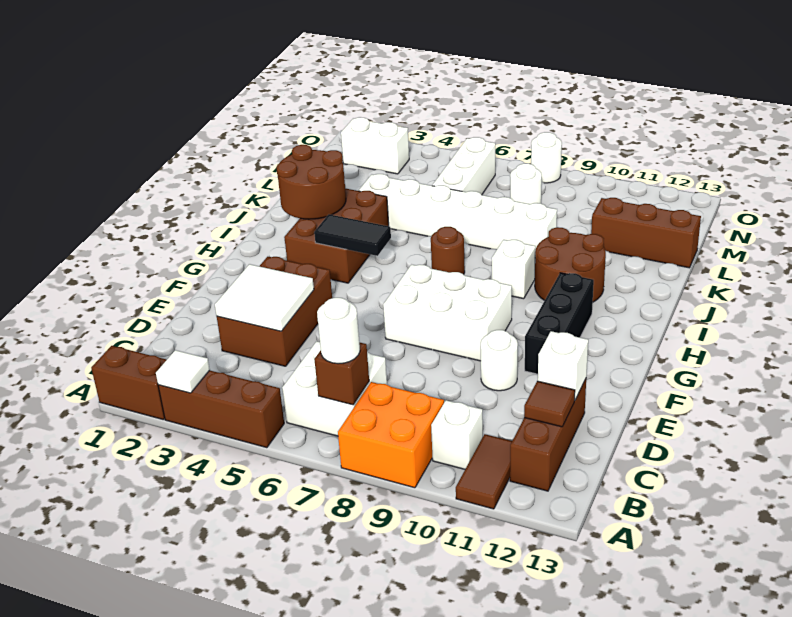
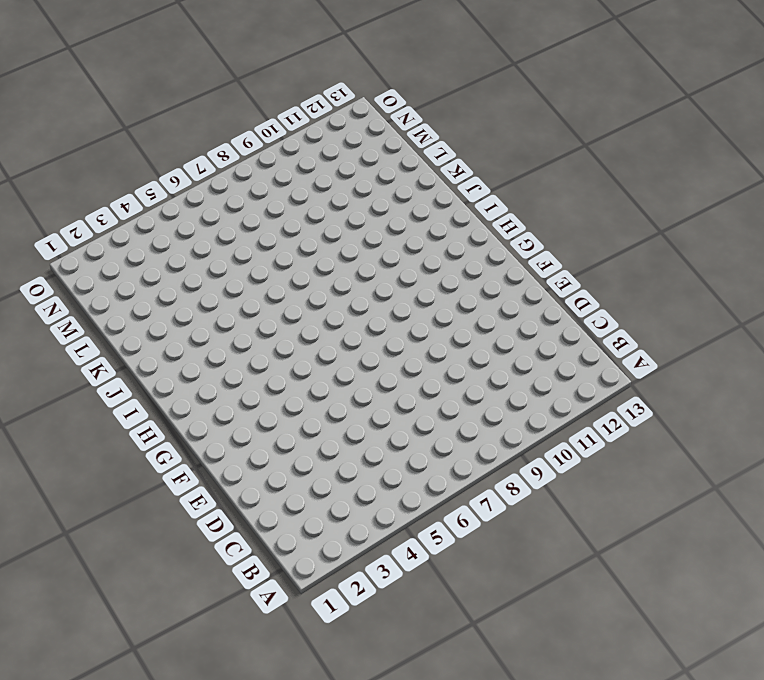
none -> brown 1x2 brick [91,346,167,419]
none -> brown 1x3 brick [158,370,284,448]
none -> orange 2x2 brick [338,382,444,488]

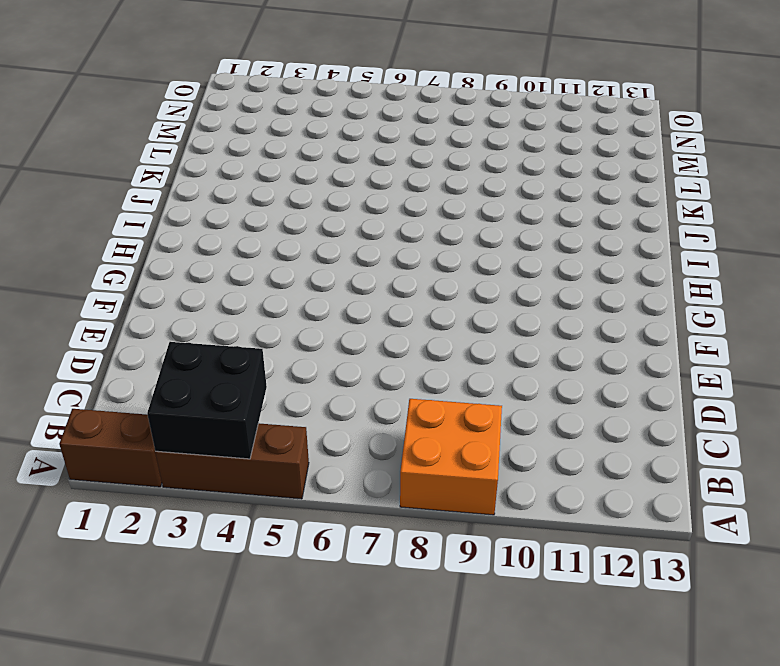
black 2x2 brick [147,342,267,459] -> white 1x1 tile [156,350,210,393]
none -> brown 1x2 tile [456,434,512,509]
none -> white 2x2 brick [282,341,387,436]
none -> white 1x1 brick [431,400,483,469]

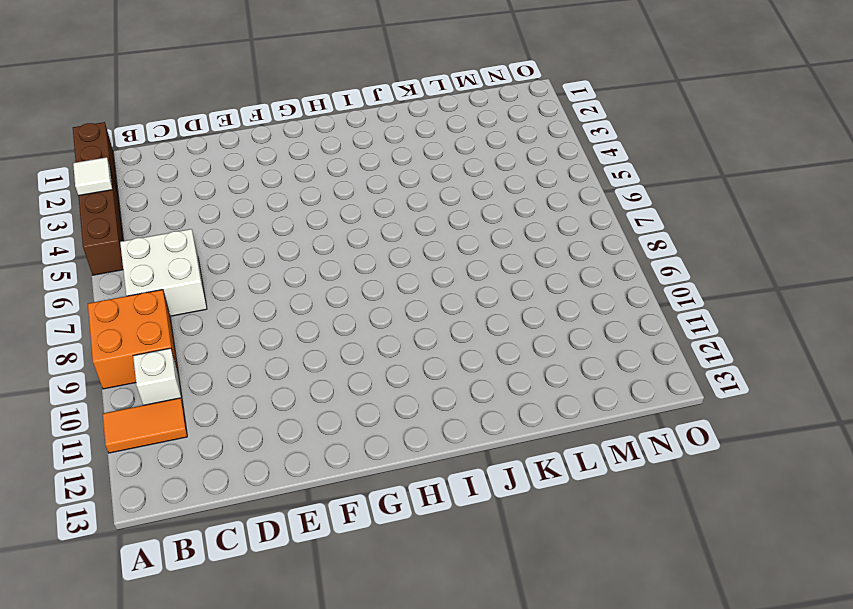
orange 1x2 tile [103,398,187,453] -> brown 1x2 tile [456,434,512,509]
none -> brown 1x3 brick [510,379,586,491]
none -> brown 2x3 brick [217,257,332,366]
none -> white 1x1 round brick [481,330,518,391]

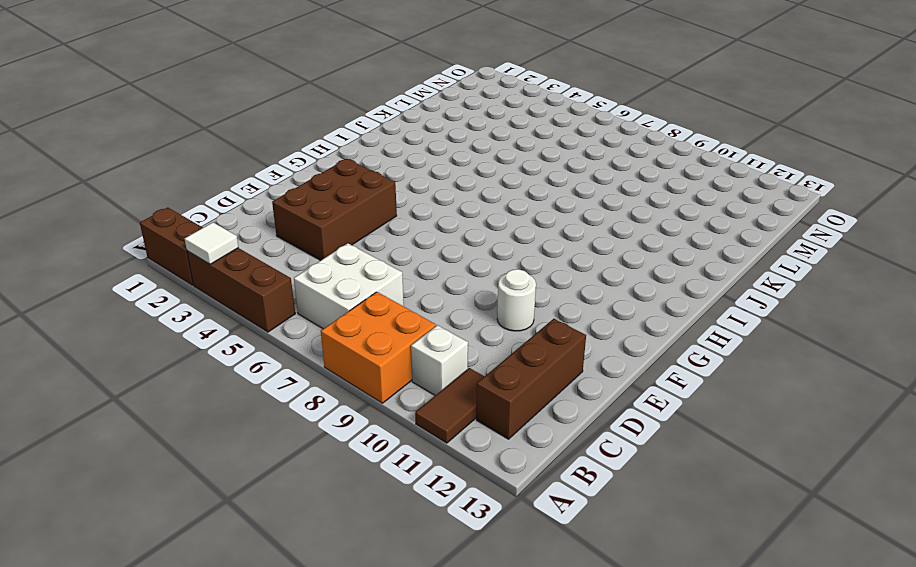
none -> white 2x3 brick [383,265,512,361]
none -> black 1x3 brick [525,273,594,374]
none -> brown 2x3 brick [284,189,389,283]

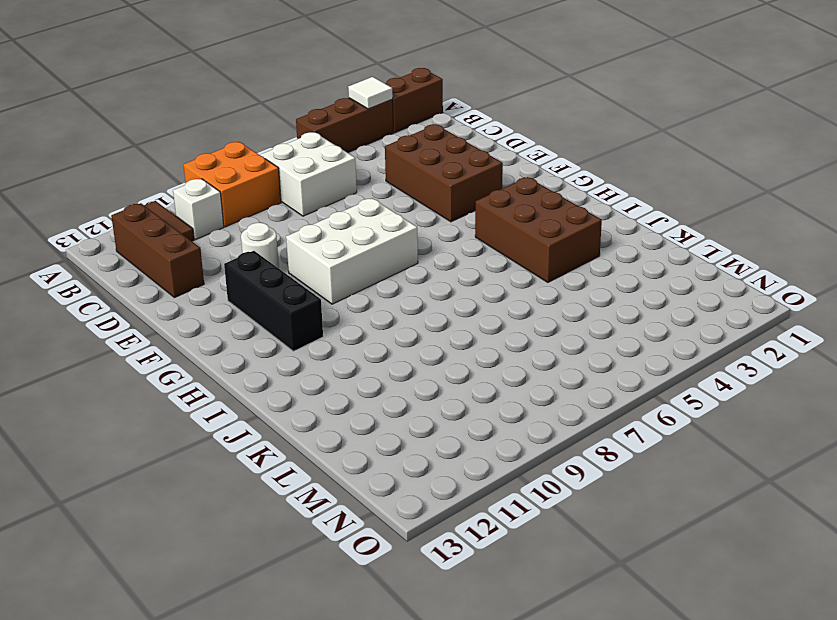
none -> brown 1x1 round brick [431,227,465,275]
none -> white 1x1 brick [492,240,535,299]
none -> brown 2x2 round brick [535,227,606,302]

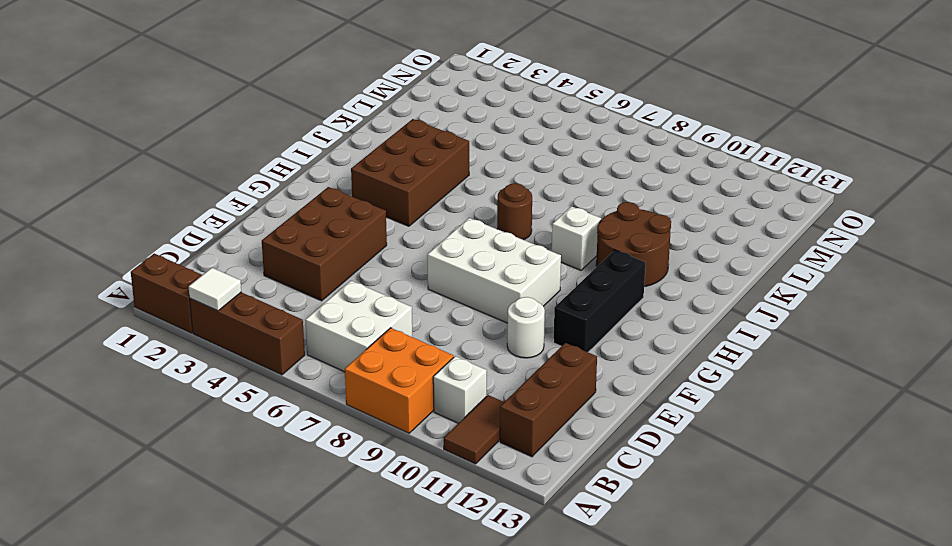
none -> white 1x6 brick [359,174,557,251]
none -> white 1x3 brick [432,137,495,195]
none -> brown 1x3 brick [591,198,701,268]

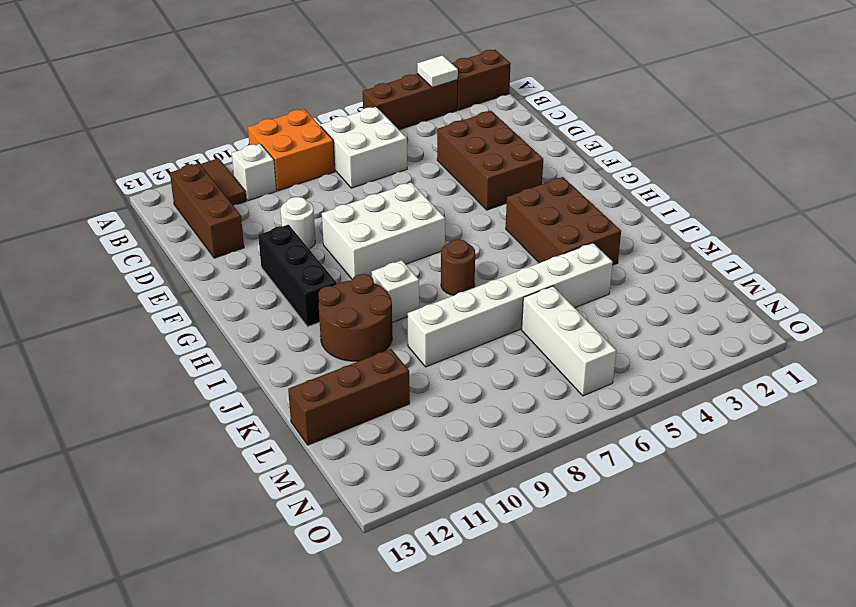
none -> white 1x1 round brick [510,164,542,204]
none -> white 1x2 brick [341,117,409,174]
none -> white 1x1 round brick [531,132,562,183]

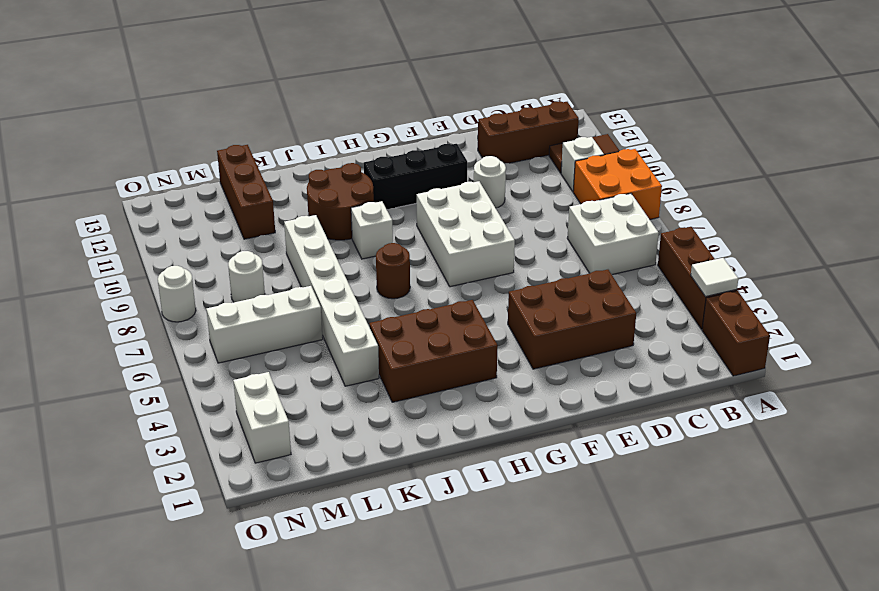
none -> brown 1x1 brick [314,342,369,405]
none -> brown 1x1 tile [524,381,575,427]
none -> white 2x2 tile [215,264,314,331]

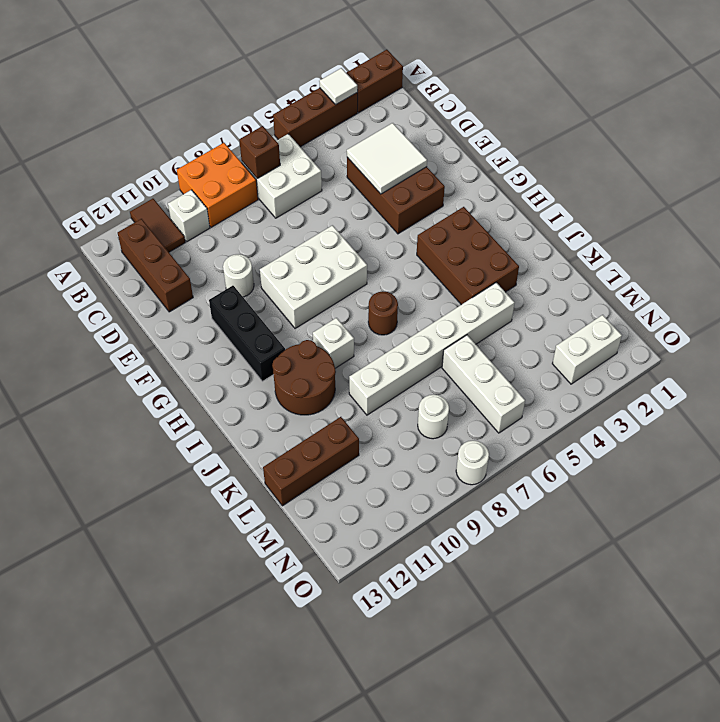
none -> brown 1x1 tile [524,381,575,427]
none -> white 1x1 brick [538,331,588,401]
none -> black 1x2 tile [314,214,391,256]

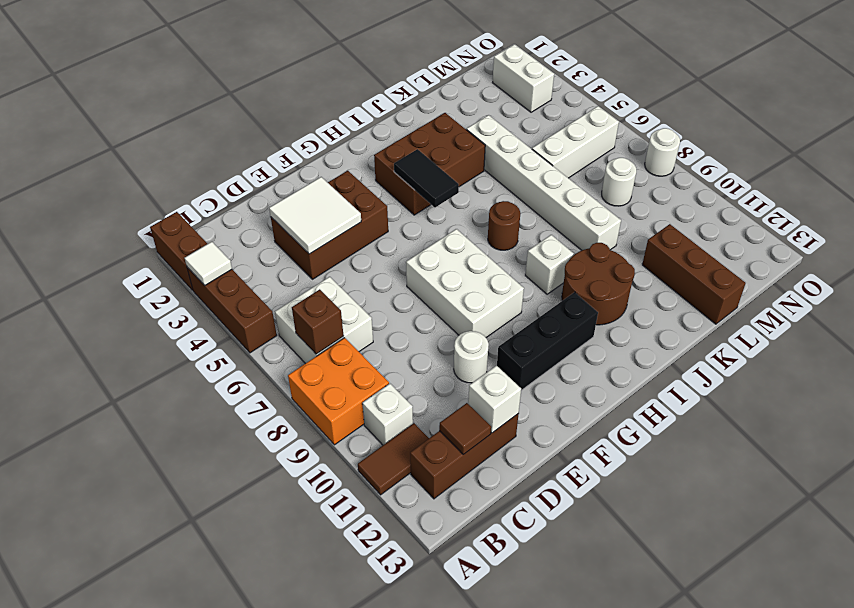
none -> brown 2x2 round brick [276,145,346,219]
none -> white 1x1 round brick [317,298,360,364]

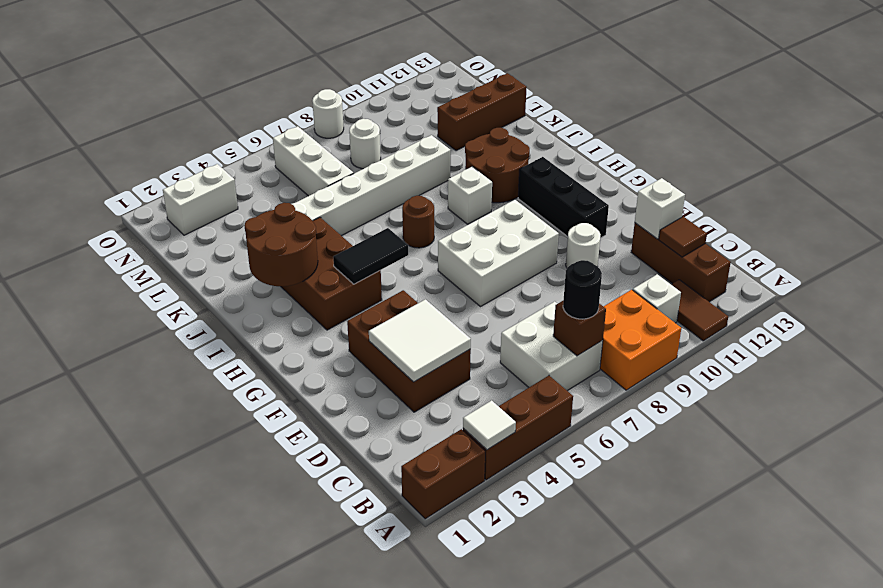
black 1x1 round brick [563,260,602,319] -> white 1x1 round brick [317,298,360,364]

